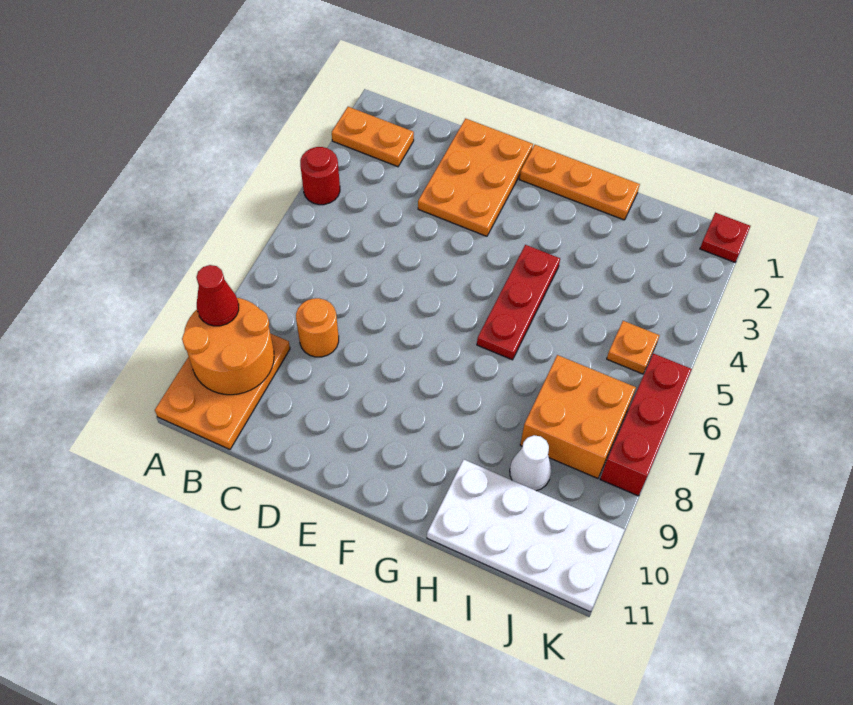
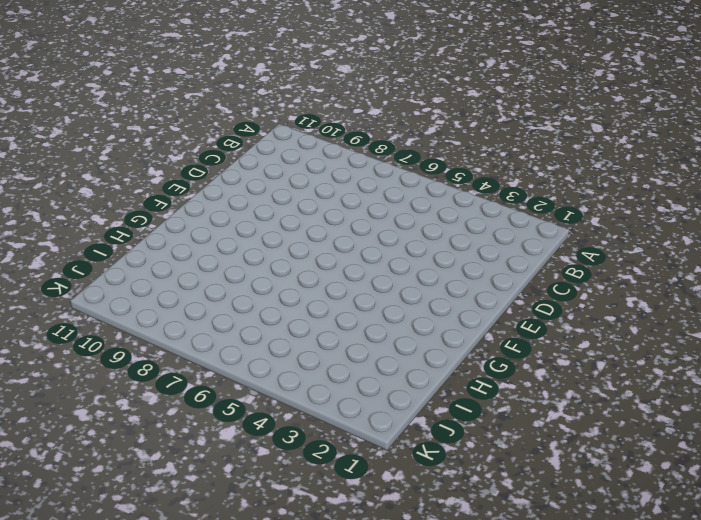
none -> orange 1x2 plate [332,107,414,167]
none -> red 1x1 round brick [300,147,340,205]
none -> orange 2x3 plate [155,333,290,449]

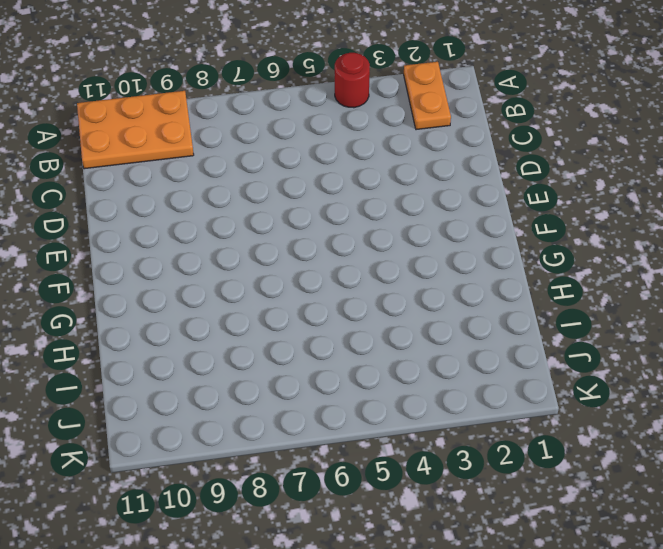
none -> orange 1x1 round brick [296,298,339,357]
none -> orange 2x3 plate [418,118,533,236]
none -> orange 1x3 plate [519,145,640,220]

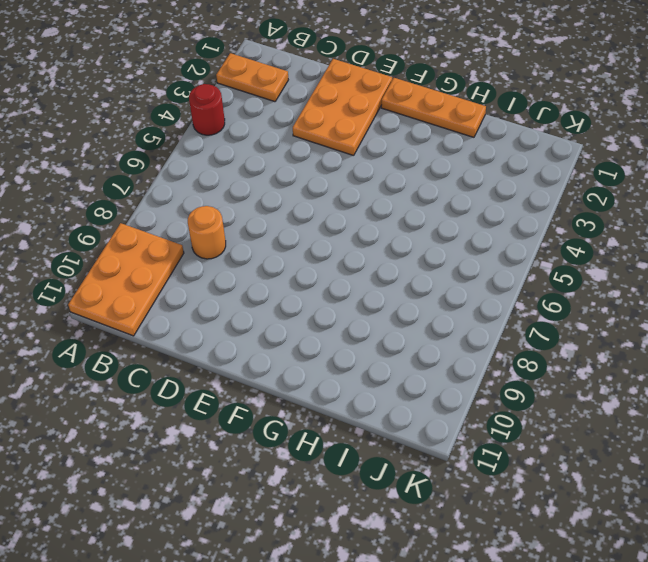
none -> red 1x3 plate [477,245,560,360]
none -> white 2x4 plate [427,459,625,612]
none -> orange 2x2 brick [520,355,636,478]

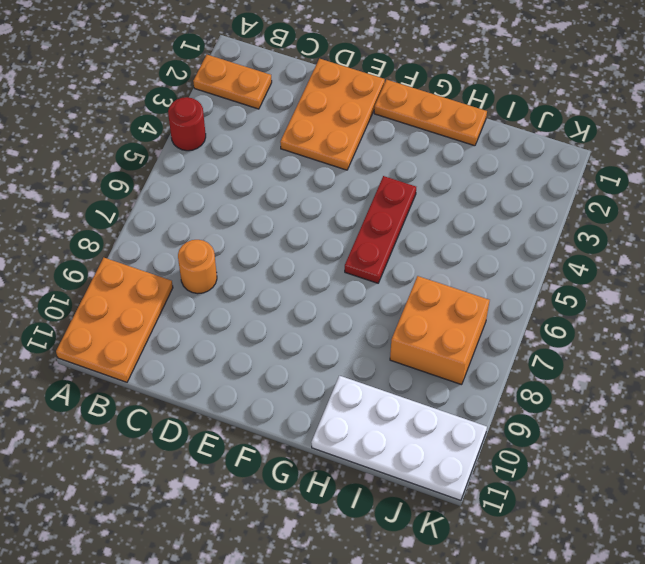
none -> white 1x1 cone [510,435,552,491]
none -> orange 1x1 plate [607,321,660,374]
none -> red 1x1 plate [700,213,750,262]

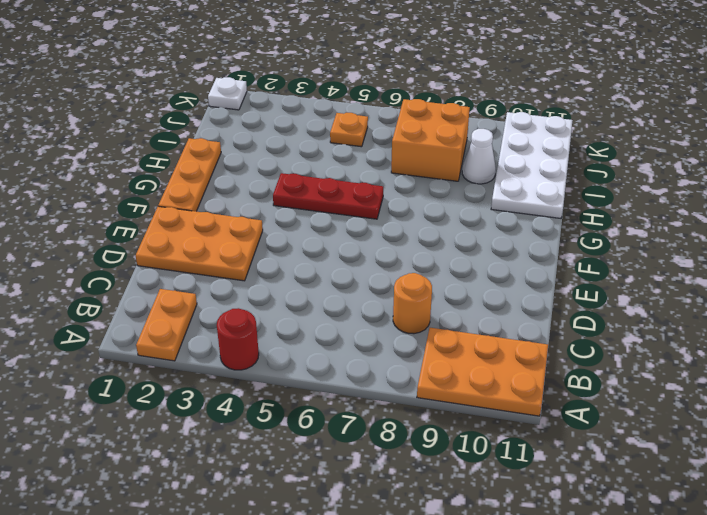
white 1x1 plate [208,77,247,110] -> red 1x1 plate [700,213,750,262]
none -> red 1x3 brick [600,353,692,496]
none -> orange 2x2 round brick [182,298,274,395]
none -> red 1x1 cone [196,265,239,326]

